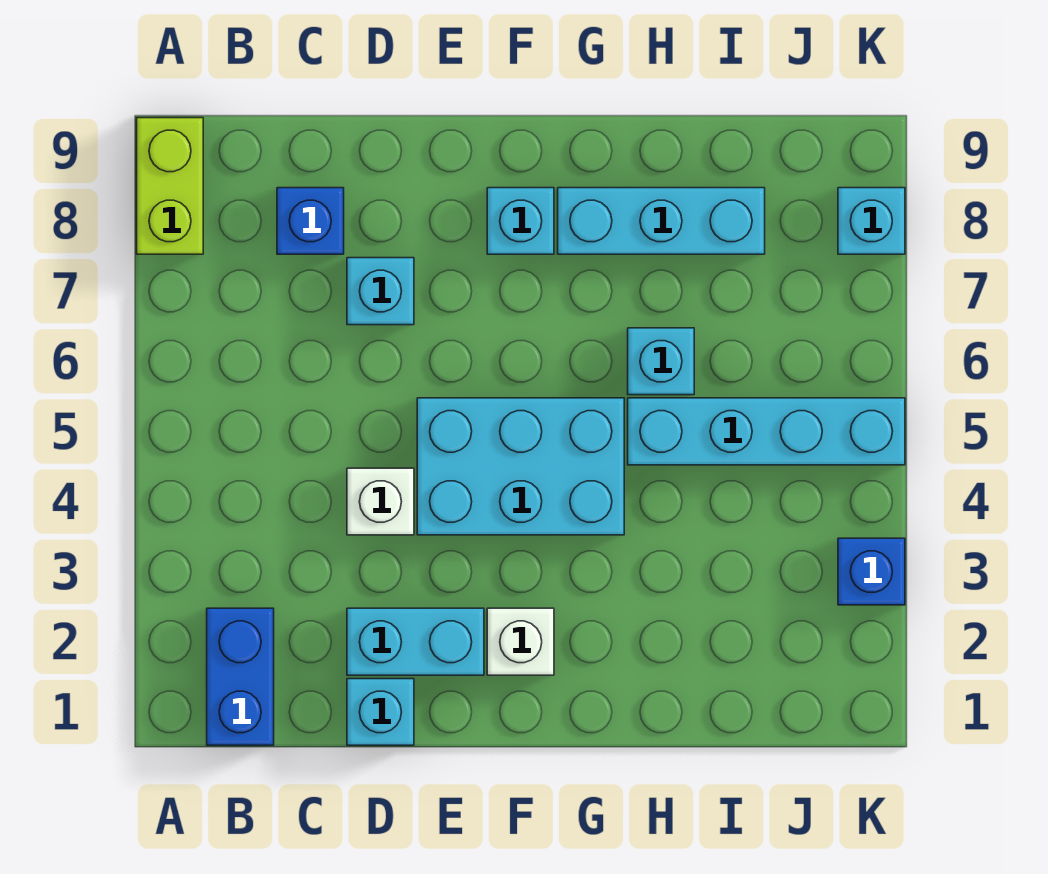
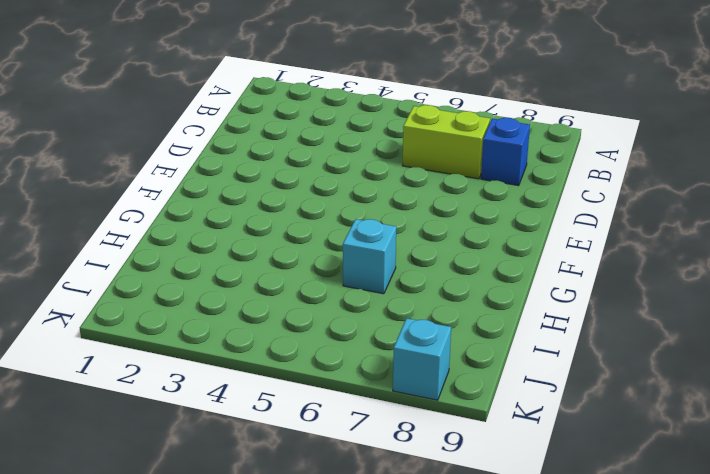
lime 1x2 brick [403,105,490,179] -> lime 1x2 brick moved to [137,118,203,254]
none -> blue 1x2 brick [207,608,274,745]
none -> cyan 1x1 brick [347,679,414,745]
none -> cyan 1x2 brick [347,608,484,675]

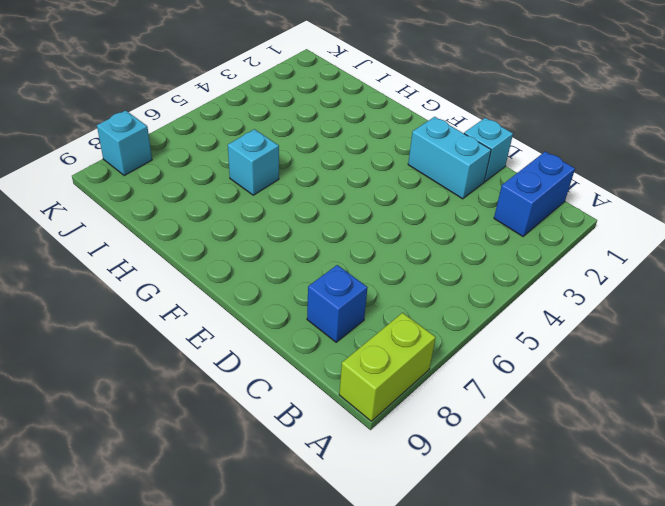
none -> white 1x1 brick [347,468,414,535]
none -> cyan 1x1 brick [347,258,414,325]
none -> cyan 2x3 brick [417,398,624,535]

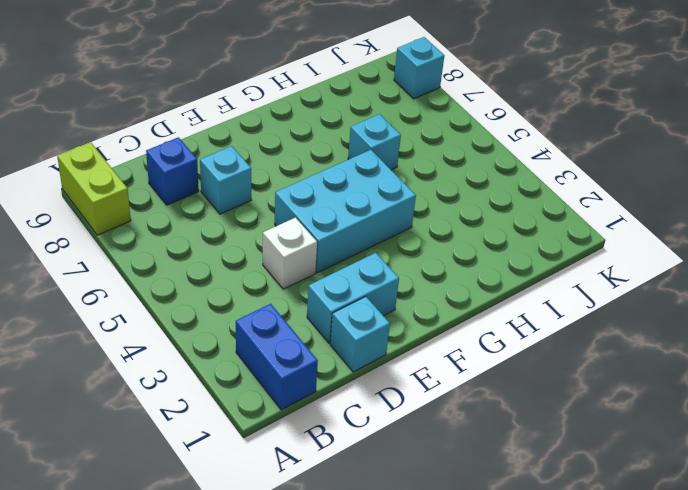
none -> white 1x1 brick [487,608,554,675]
none -> cyan 1x1 brick [487,188,554,254]
none -> cyan 1x3 brick [558,188,765,254]

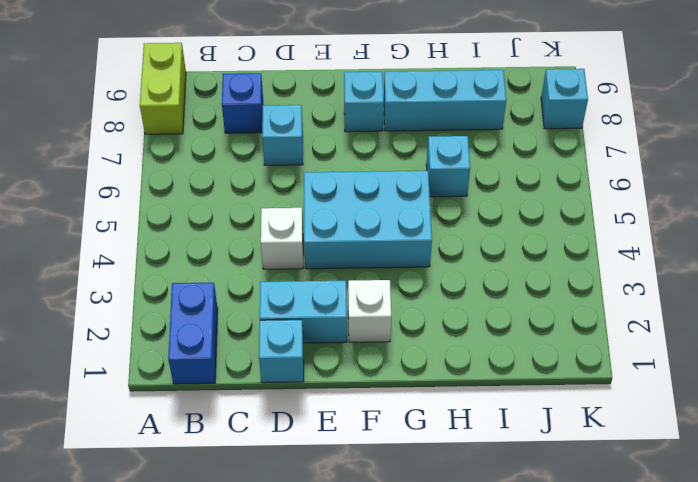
none -> cyan 1x4 brick [628,398,905,465]
none -> blue 1x1 brick [838,538,905,605]

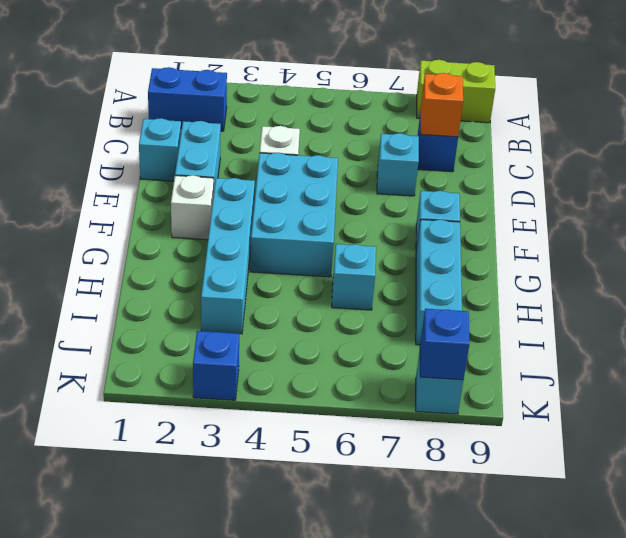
orange 1x1 brick [421,73,463,137] -> none
cyan 1x4 brick [201,178,255,334] -> cyan 1x4 brick moved to [628,398,905,465]
blue 1x1 brick [420,309,469,380] -> none

